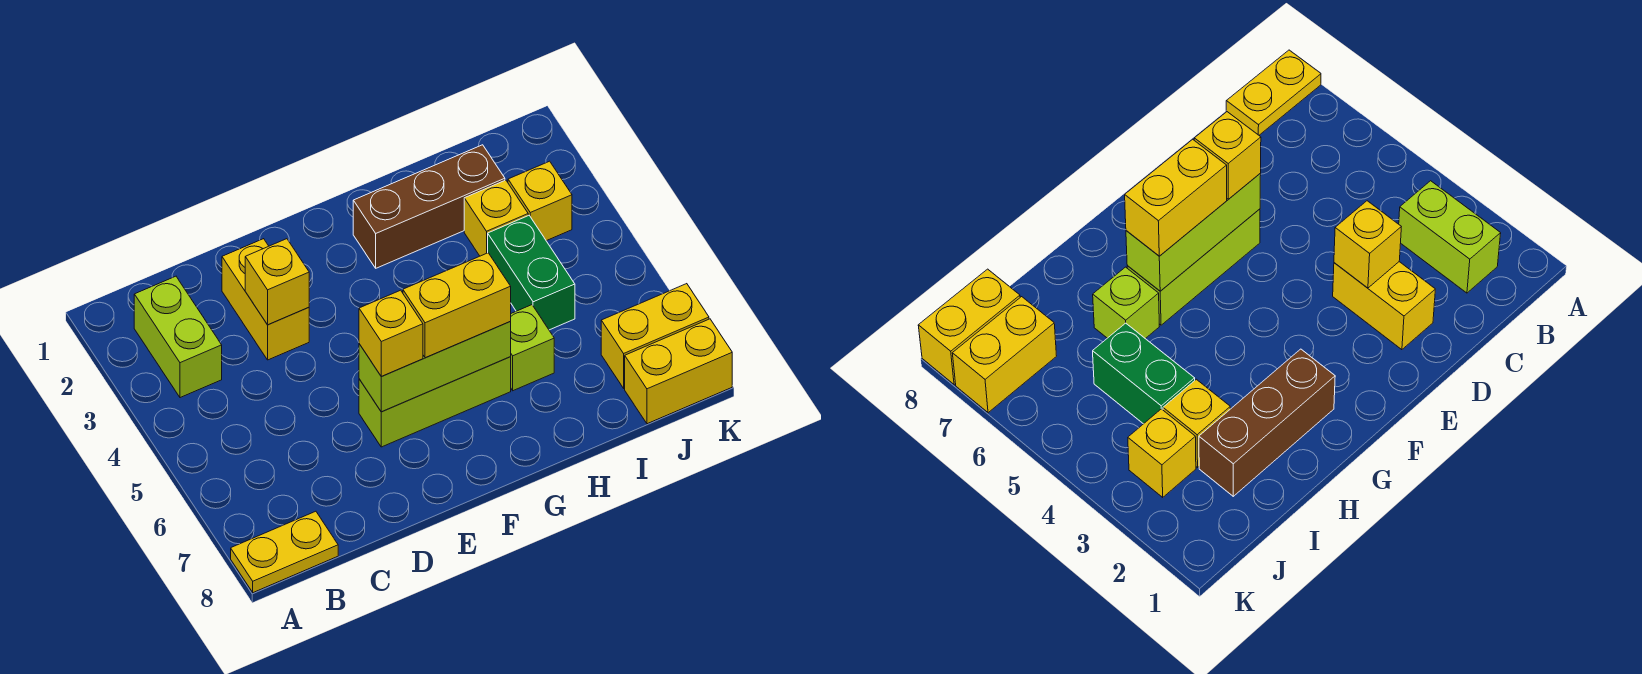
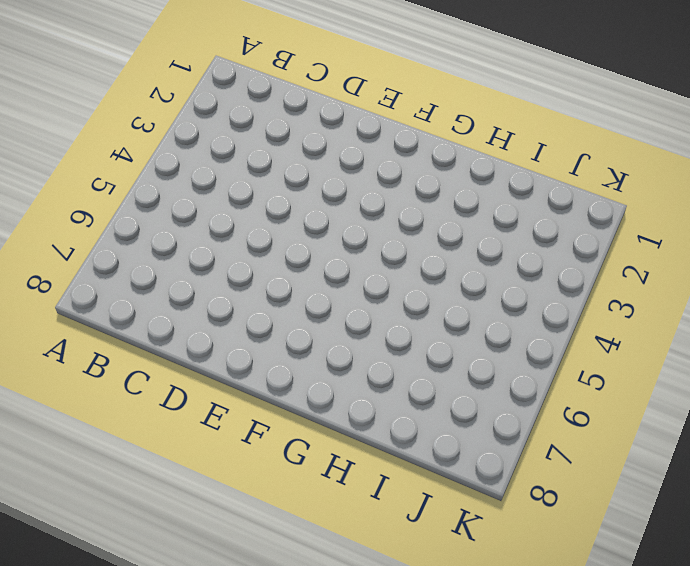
none -> yellow 1x2 plate [231,511,338,593]
none -> lime 1x2 brick [134,276,222,398]
none -> yellow 1x2 brick [222,239,309,360]

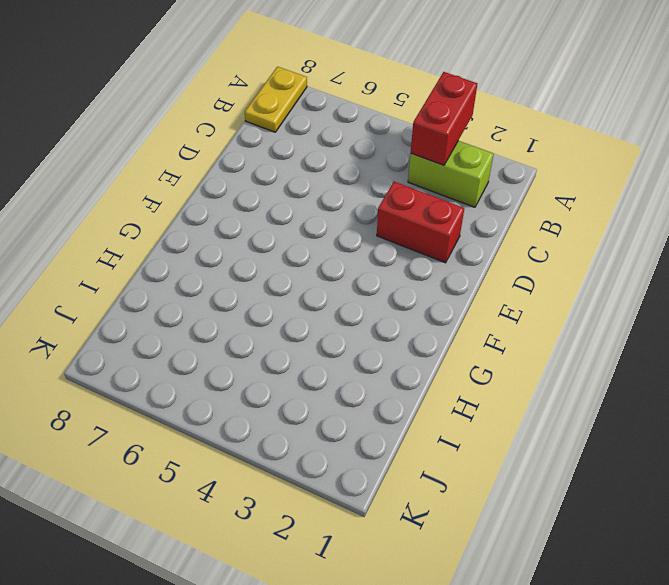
red 1x2 brick [411,72,477,165] -> none
red 1x2 brick [377,182,464,263] -> yellow 1x2 brick [222,239,309,360]
none -> lime 1x3 brick [359,357,511,447]
none -> brown 1x3 brick [353,145,505,268]
none -> lime 1x1 brick [510,305,554,391]

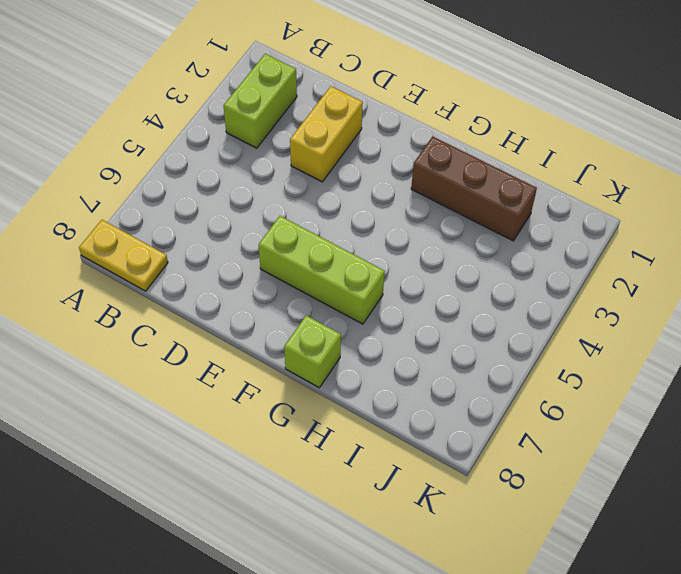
lime 1x1 brick [284,315,341,388] -> lime 1x1 brick moved to [510,305,554,391]
none -> yellow 1x1 brick [464,180,528,256]
none -> green 1x2 brick [488,215,575,330]
none -> yellow 1x1 brick [508,161,572,241]

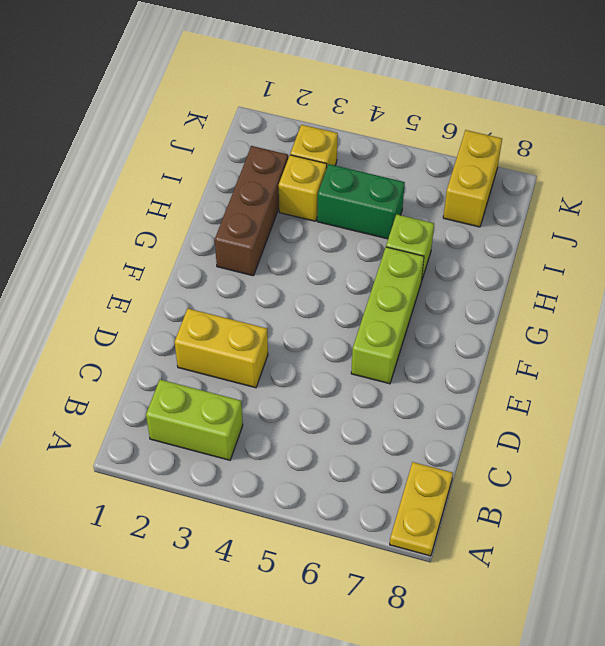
none -> yellow 1x2 brick [625,319,732,424]
none -> yellow 1x1 brick [245,239,309,325]
none -> lime 1x3 brick [359,322,511,412]

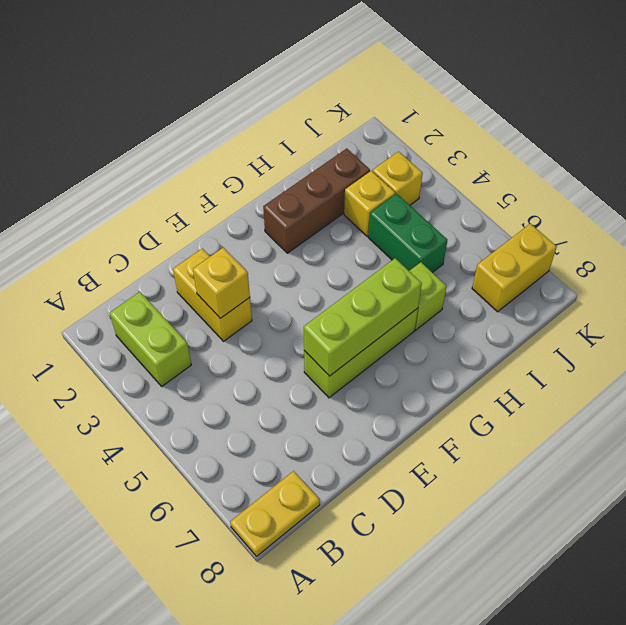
none -> yellow 1x2 brick [625,319,732,424]
none -> yellow 1x1 brick [359,290,423,377]
none -> yellow 1x2 brick [403,253,511,358]

